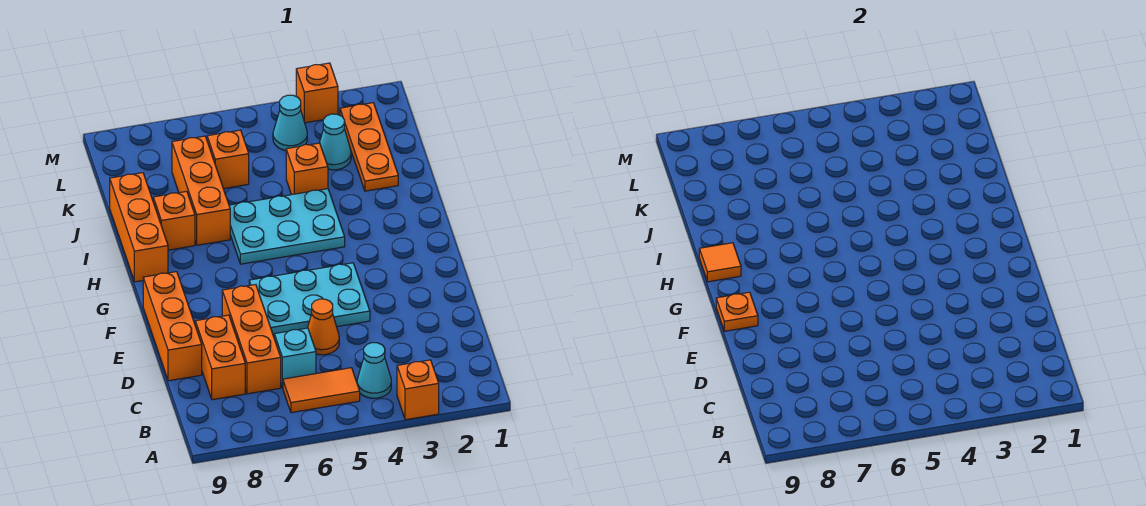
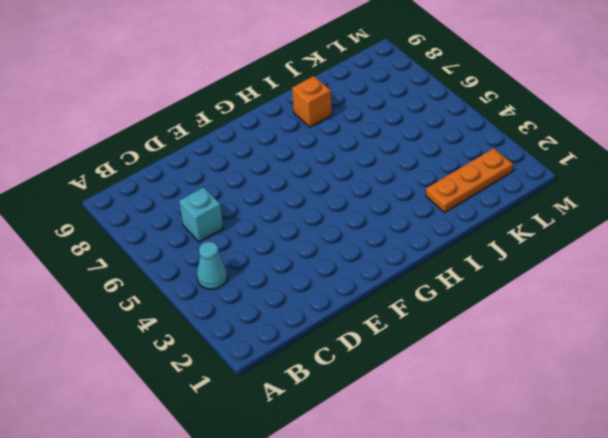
none -> orange 1x1 brick [397,360,439,420]
none -> orange 1x2 tile [283,368,360,413]
none -> orange 1x3 brick [222,285,281,394]

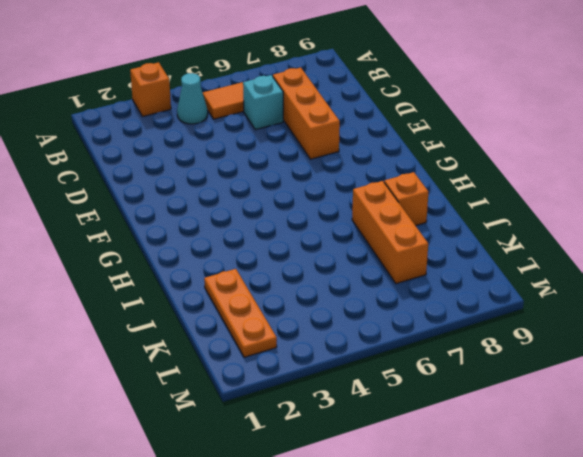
none -> orange 1x2 brick [195,315,245,400]
none -> orange 1x1 cone [308,299,339,355]
none -> orange 1x3 brick [143,272,202,381]

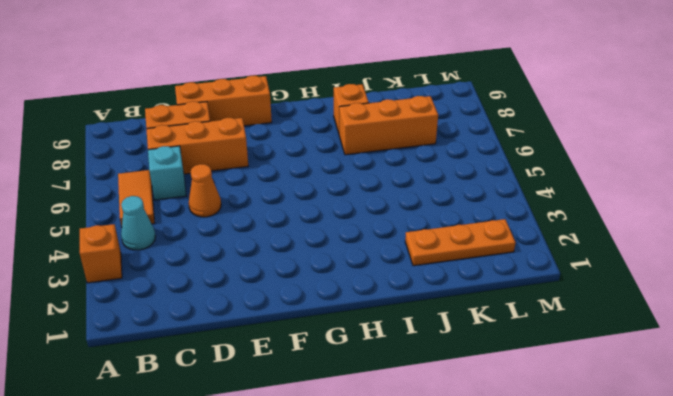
none -> cyan 2x3 plate [249,263,370,336]
none -> cyan 2x3 plate [229,189,345,264]
none -> orange 1x3 brick [110,173,168,282]

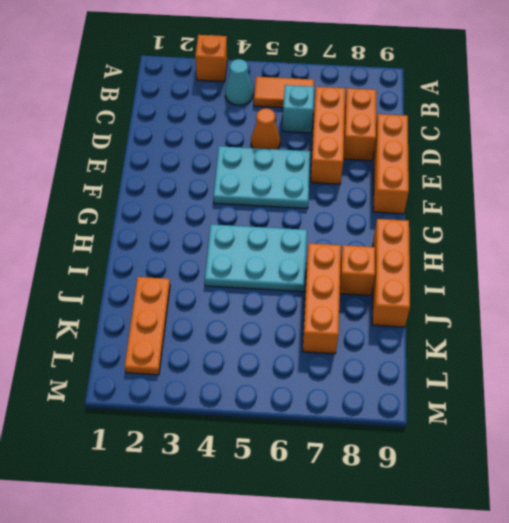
none -> orange 1x1 brick [286,143,328,195]
none -> cyan 1x1 cone [319,114,351,170]
none -> orange 1x1 brick [207,130,249,189]

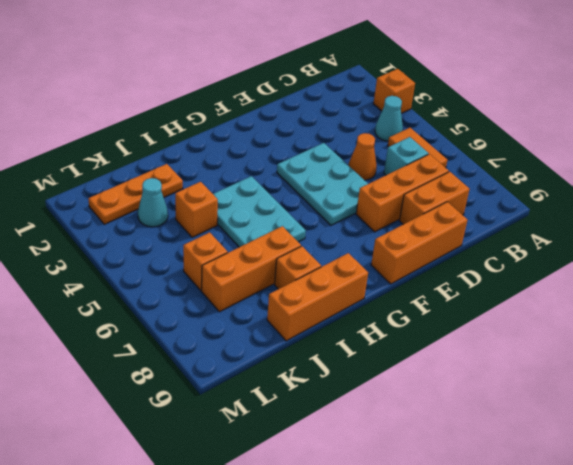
none -> cyan 1x1 cone [273,95,307,150]
none -> orange 1x1 brick [296,63,338,123]
none -> orange 1x1 plate [716,292,758,331]

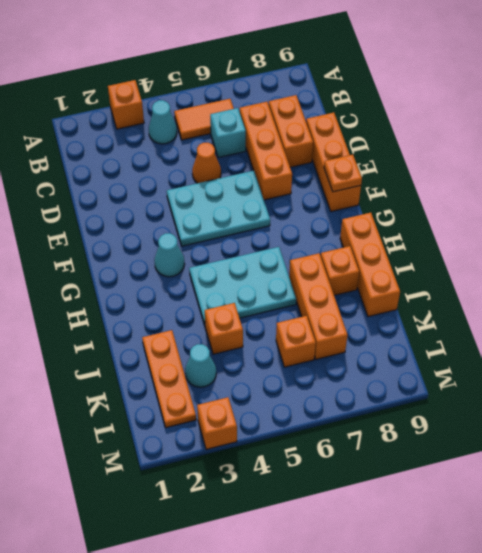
cyan 1x1 cone [155,233,185,277] -> cyan 1x1 cone moved to [273,95,307,150]
none -> orange 1x1 tile [699,243,741,282]

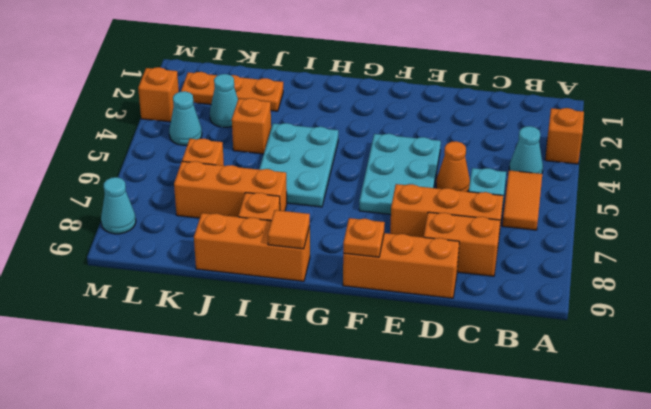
cyan 1x1 cone [101,177,136,234] -> none

